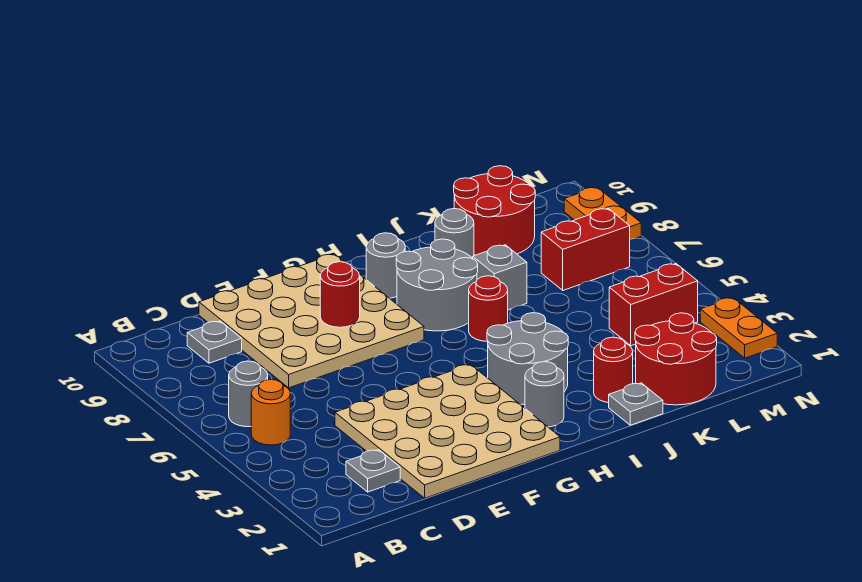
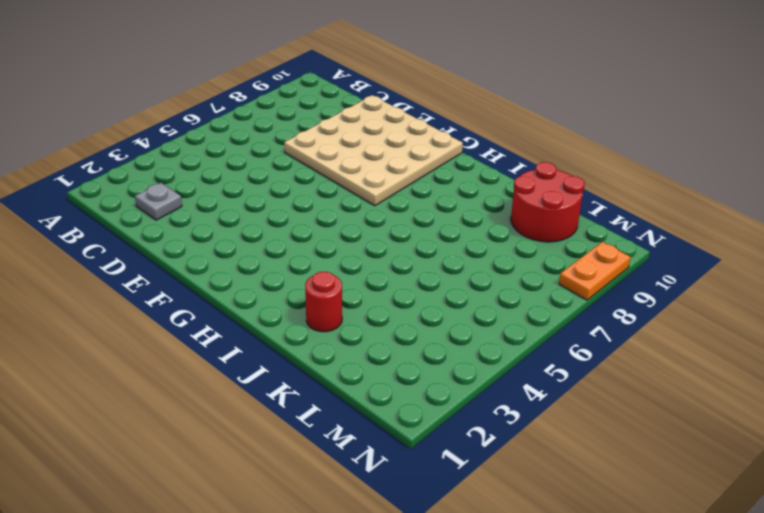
none -> orange 1x1 round brick [251,380,290,445]
none -> grey 1x1 round brick [229,361,268,427]
none -> grey 1x1 plate [187,321,242,363]

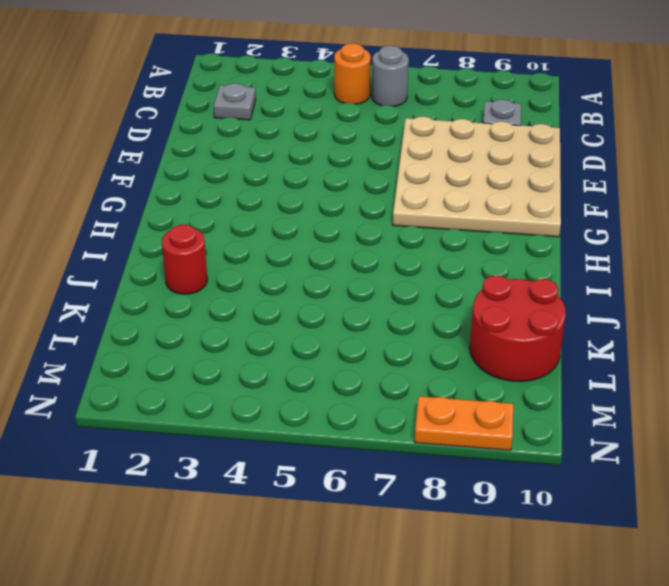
none -> tan 4x4 plate [335,364,560,498]
none -> grey 1x1 round brick [525,362,564,427]
none -> grey 2x2 round brick [487,313,568,405]

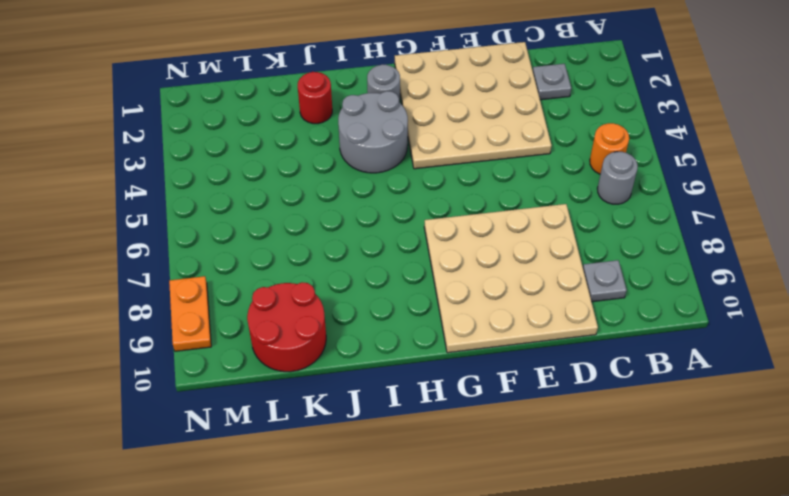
none -> grey 2x2 round brick [396,239,478,331]
none -> grey 1x1 round brick [366,233,405,298]
none -> red 1x1 round brick [469,276,508,342]

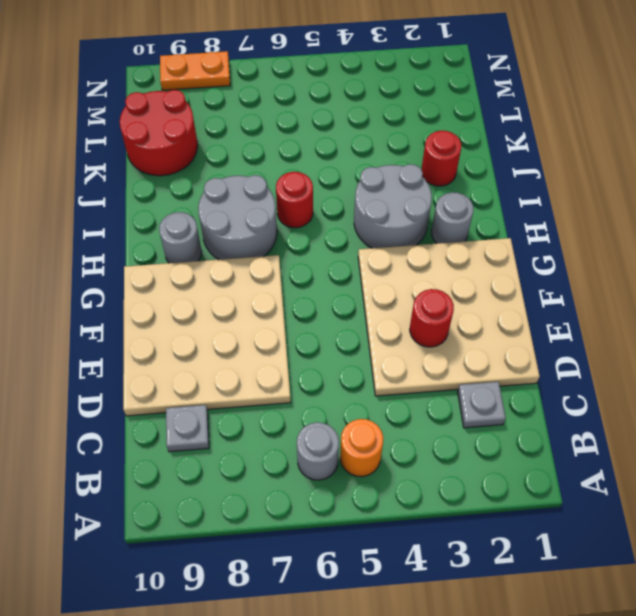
red 1x1 round brick [410,289,454,347] -> red 1x1 round brick moved to [320,262,360,327]
none -> grey 1x1 plate [609,383,663,425]
none -> grey 1x1 brick [473,245,527,310]
none -> grey 1x1 round brick [435,209,474,258]

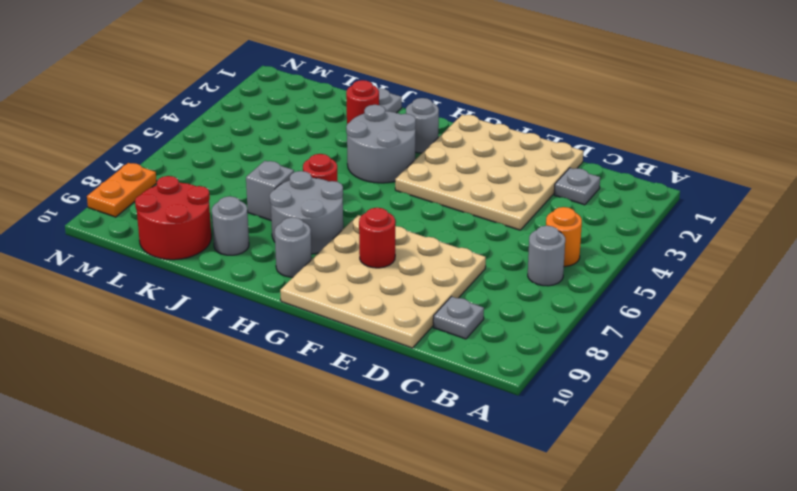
none -> red 2x2 round brick [635,313,717,405]
none -> red 1x2 brick [609,264,698,346]
none -> red 1x2 brick [541,208,630,290]

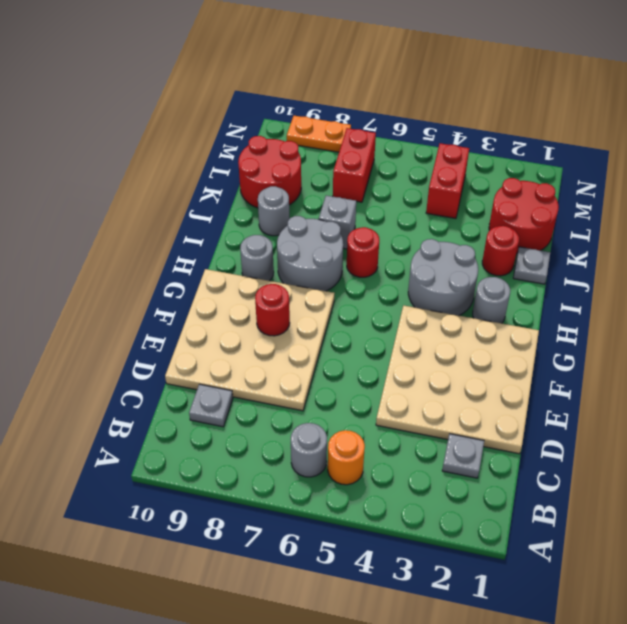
none -> orange 1x2 plate [700,298,777,358]

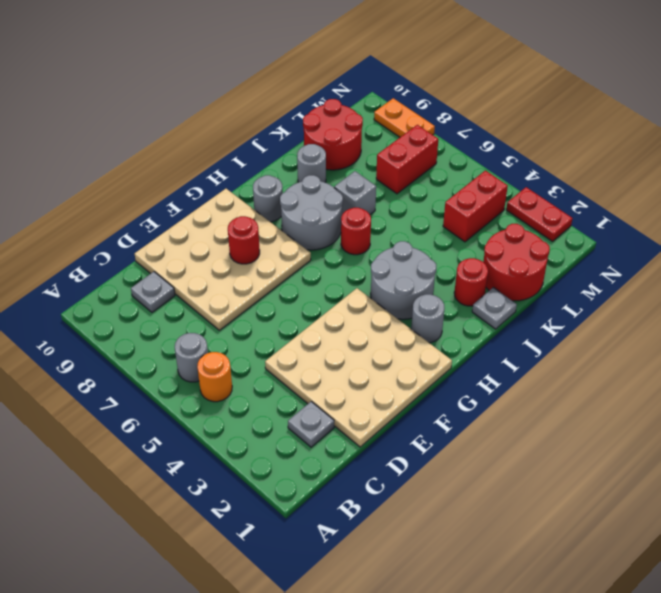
red 1x2 plate [506,187,572,241] -> orange 1x2 plate [700,298,777,358]

